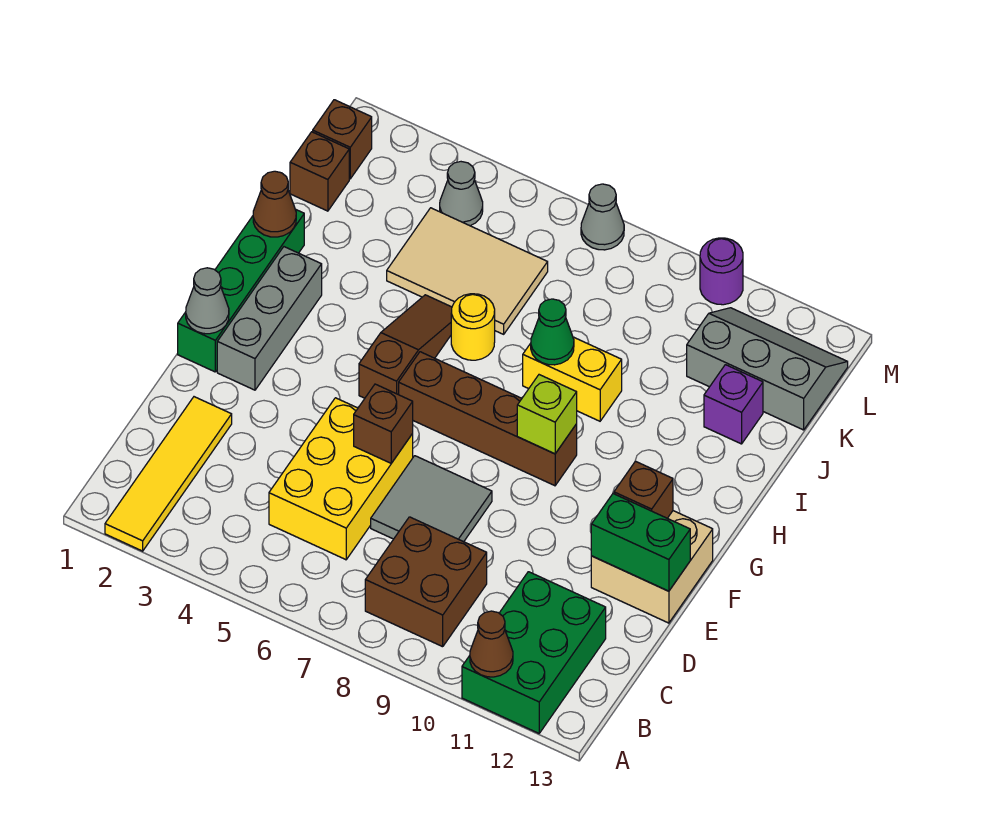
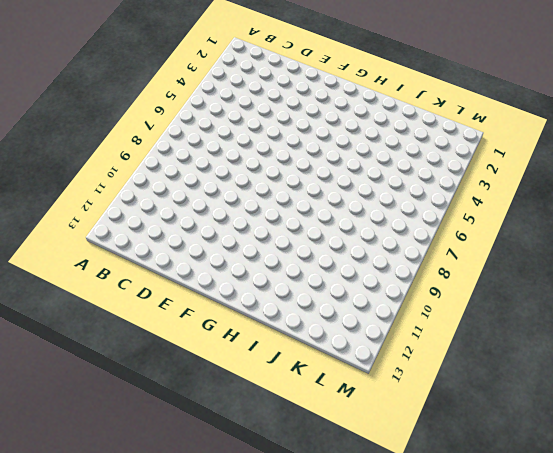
none -> yellow 1x4 tile [105,397,232,551]
none -> green 2x3 brick [462,572,606,733]
none -> brown 2x2 brick [365,517,487,647]

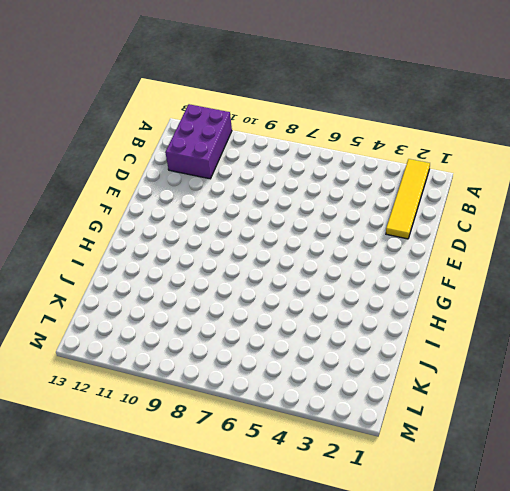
purple 2x3 brick [165,104,232,179] -> green 2x3 brick [462,572,606,733]
none -> brown 2x2 brick [365,517,487,647]
none -> yellow 2x3 brick [269,398,413,560]
none -> grey 2x2 tile [371,456,492,542]

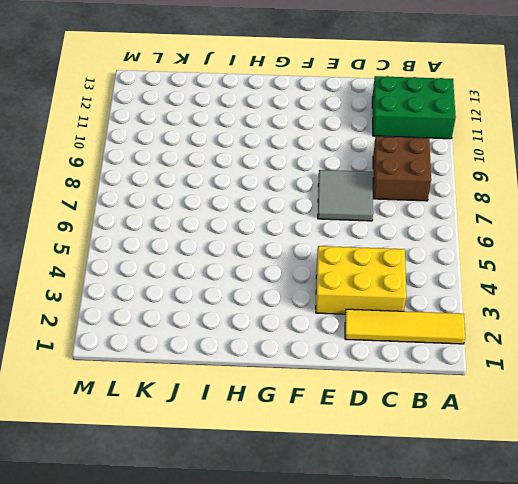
yellow 2x3 brick [316,246,406,314] -> yellow 2x3 brick moved to [269,398,413,560]
none -> tan 2x2 brick [591,511,713,623]
none -> green 1x4 brick [178,209,304,372]
none -> grey 1x3 brick [217,247,322,390]

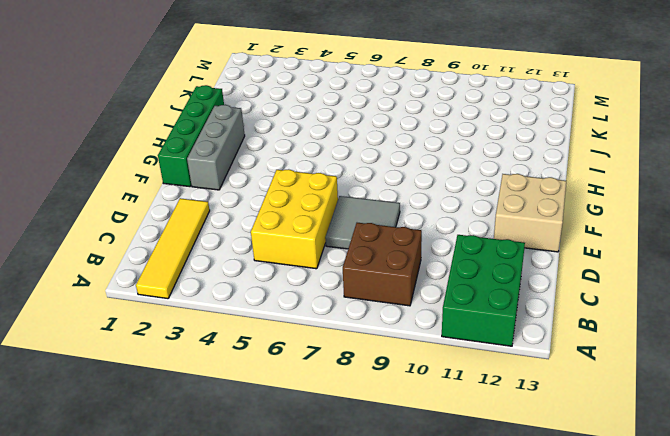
none -> brown 1x3 slope [359,295,452,398]
none -> brown 1x4 brick [399,352,577,486]
none -> yellow 1x1 round brick [451,294,495,360]

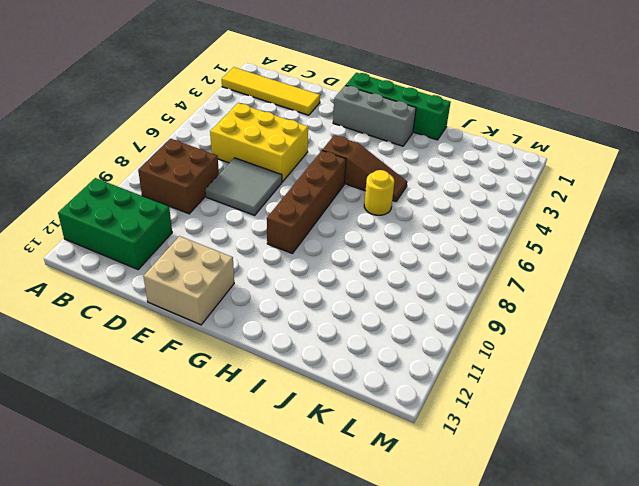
none -> yellow 1x2 brick [523,337,622,421]
none -> tan 2x3 tile [387,208,548,334]
none -> purple 1x1 brick [704,365,763,444]

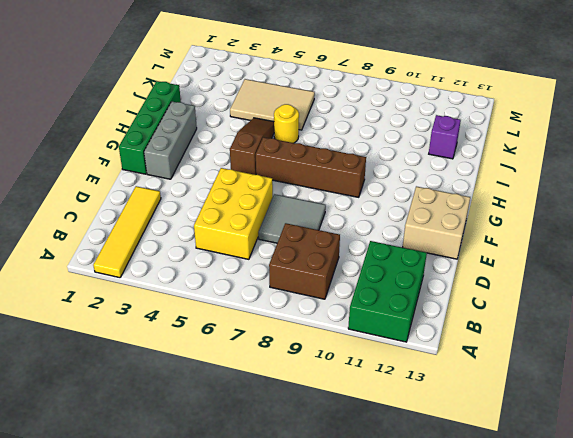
none -> yellow 1x2 brick [523,337,622,421]
none -> brown 1x1 brick [290,132,349,211]
none -> grey 2x3 slope [687,308,848,430]

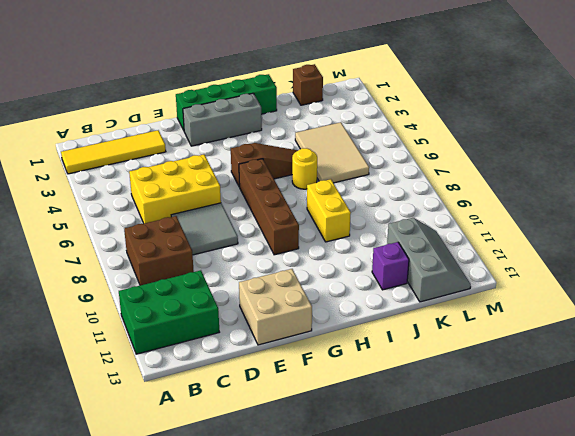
none -> brown 1x1 brick [313,100,372,179]
none -> grey 1x1 cone [440,162,483,226]
none -> grey 1x1 cone [581,184,624,250]

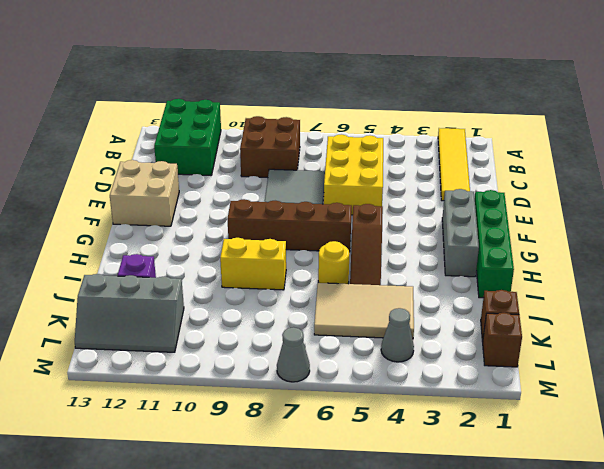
none -> purple 1x1 round brick [700,238,743,305]
none -> brown 1x1 cone [470,611,513,677]
none -> brown 1x1 brick [354,384,413,463]

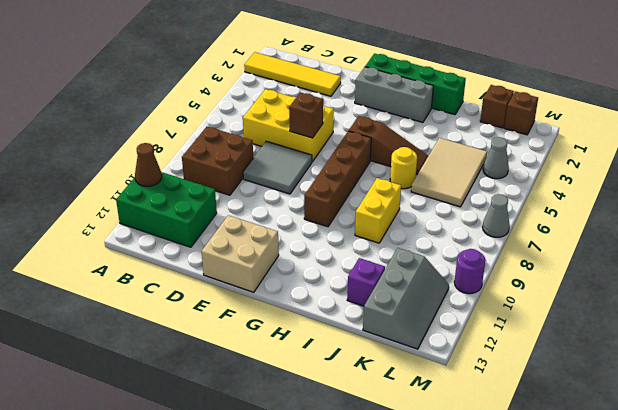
none -> green 1x2 brick [591,494,690,591]
none -> grey 1x1 cone [186,268,229,334]
none -> brown 1x1 brick [614,461,673,518]

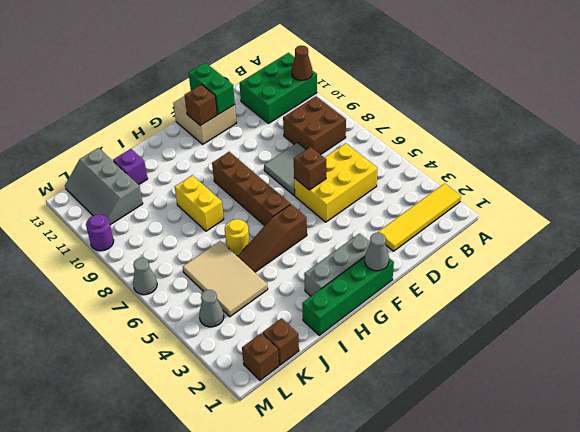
none -> lime 1x1 brick [517,375,577,454]
none -> brown 1x1 cone [253,171,296,237]
none -> green 1x1 cone [531,299,574,365]

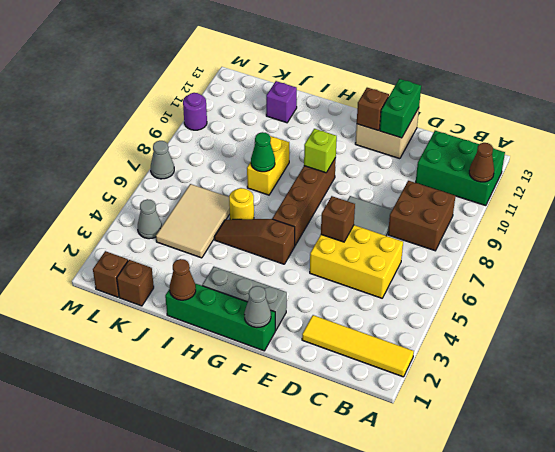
none -> grey 2x3 slope [687,308,848,430]

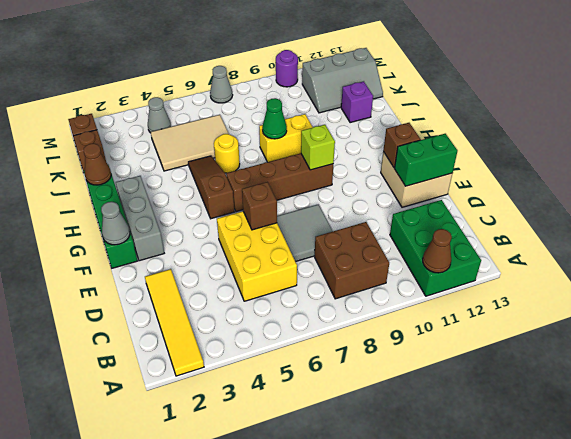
grey 2x3 slope [302,48,383,113] -> grey 2x3 slope turned to [687,308,848,430]

